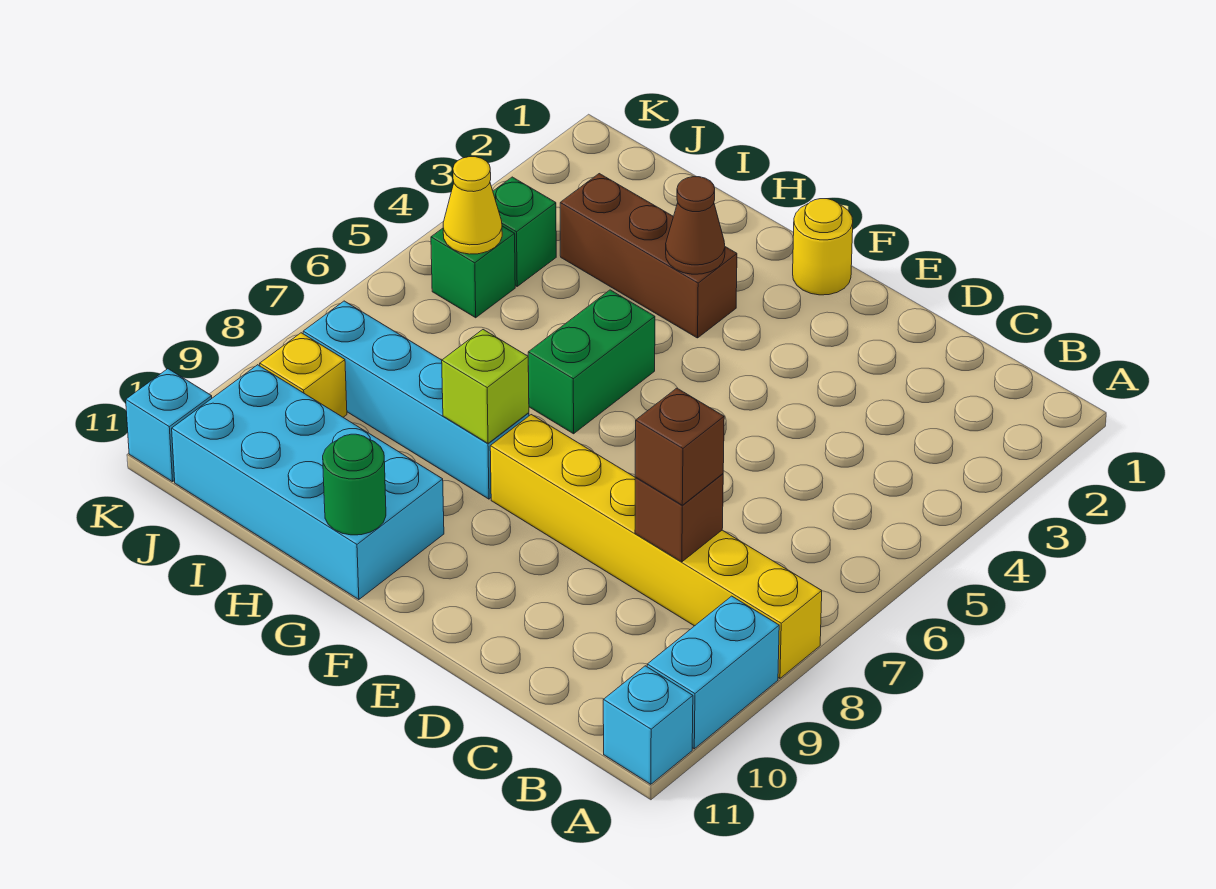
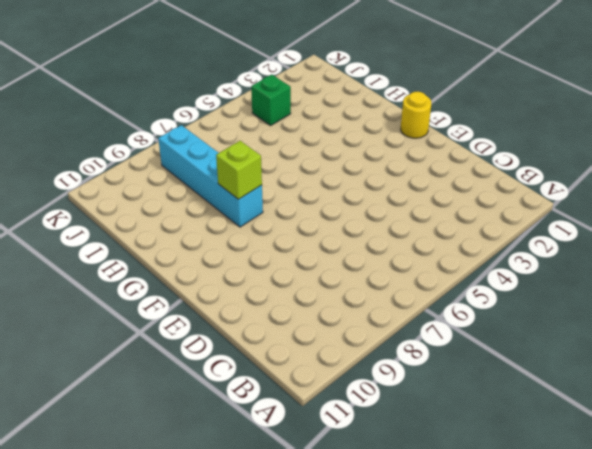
none -> yellow 1x6 brick [490,415,822,678]
none -> cyan 1x2 brick [647,596,779,749]
none -> cyan 1x1 brick [603,666,693,784]

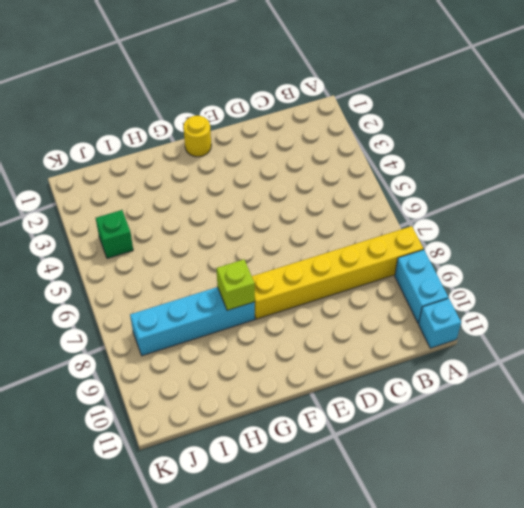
none -> brown 1x3 brick [560,174,737,338]
none -> green 1x2 brick [528,290,655,434]
none -> cyan 2x4 brick [172,365,444,600]

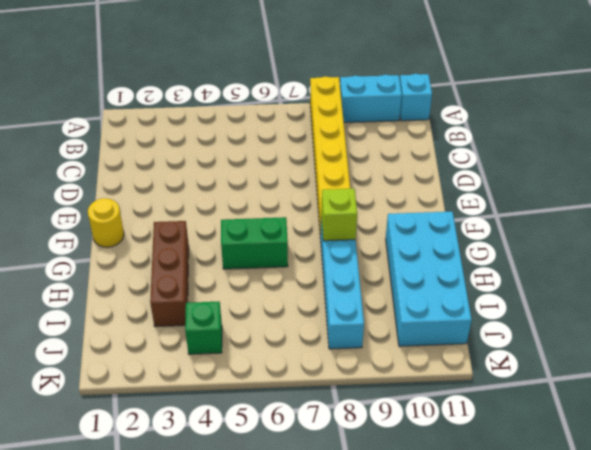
none -> green 1x1 brick [431,226,515,318]
none -> yellow 1x1 brick [260,333,347,417]
none -> cyan 1x1 brick [126,369,212,482]

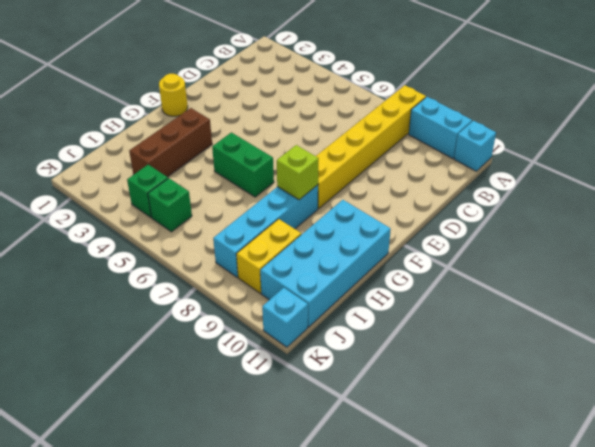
yellow 1x2 brick [236,219,301,293] -> yellow 1x1 brick [260,333,347,417]
none -> brown 1x1 brick [635,474,723,562]
none -> brown 1x1 cone [666,177,725,274]
none -> green 1x1 round brick [323,434,386,535]

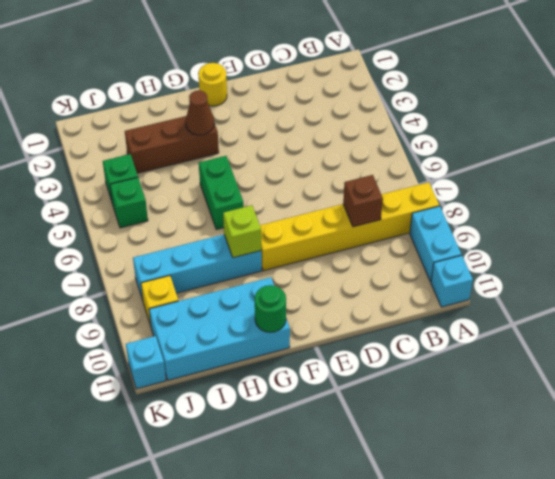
none -> yellow 1x1 cone [443,157,502,254]
none -> brown 1x1 brick [635,388,724,505]

